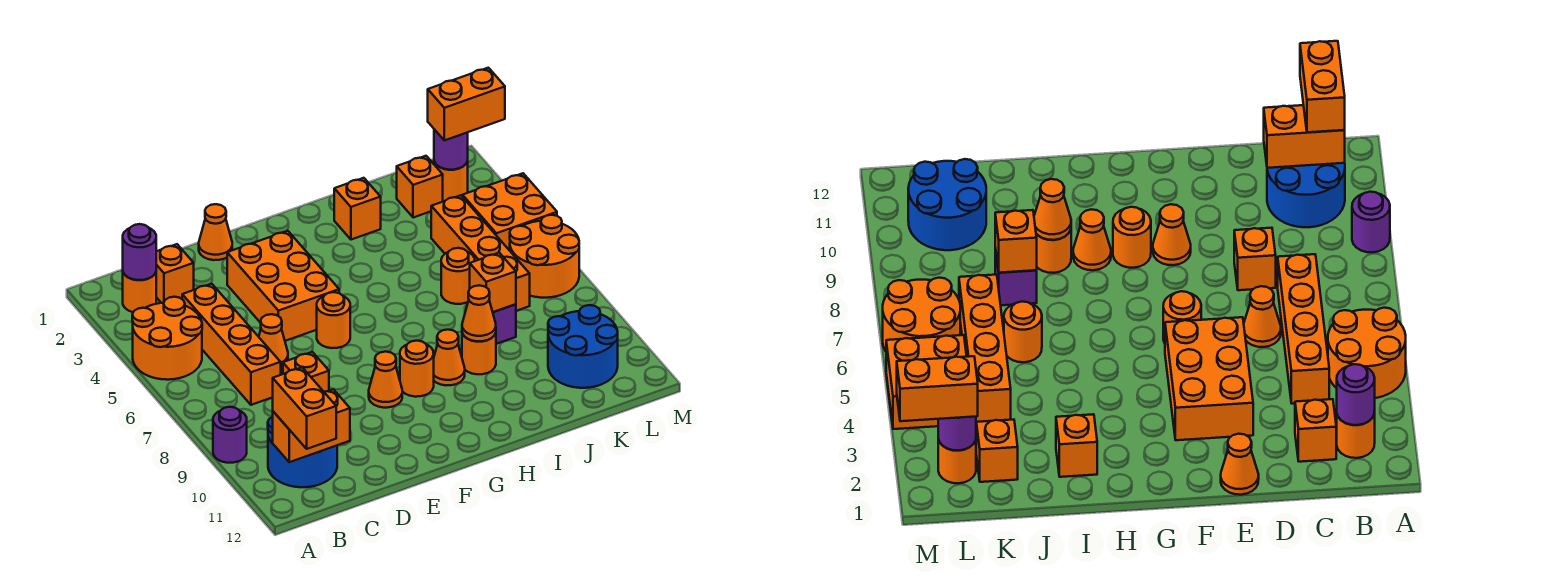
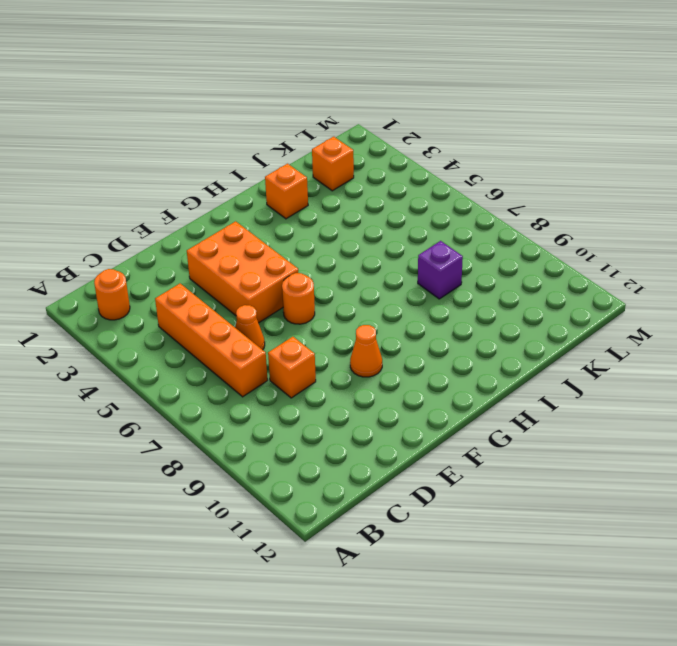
none -> orange 2x2 round brick [132,297,202,380]
none -> purple 1x1 round brick [213,407,247,463]
none -> blue 2x2 round brick [268,417,337,487]
none -> orange 1x1 brick [156,244,194,303]

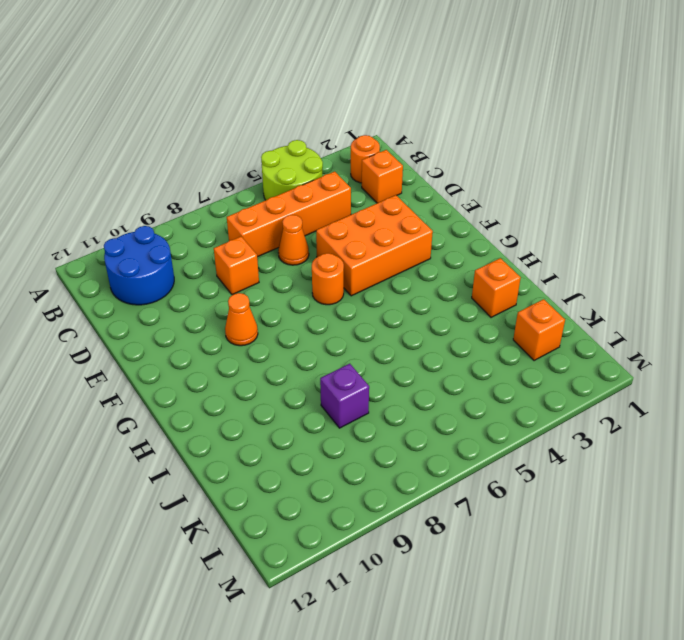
lime 2x2 round brick [261,140,323,200] -> orange 2x2 round brick [132,297,202,380]
none -> purple 1x1 round brick [213,407,247,463]
none -> orange 1x1 cone [199,204,232,260]
none -> orange 1x1 round brick [400,341,434,397]
none -> orange 1x1 cone [434,330,465,385]

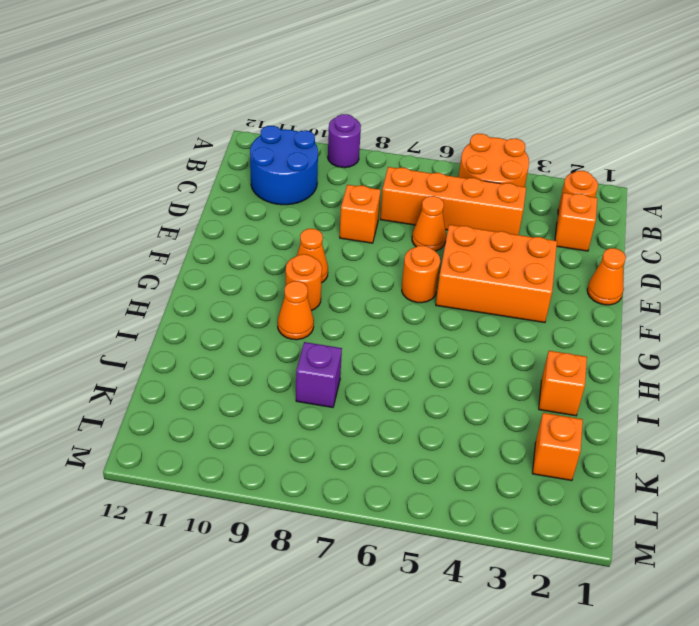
none -> orange 1x1 round brick [462,333,496,374]
none -> orange 1x1 round brick [441,248,475,304]
none -> orange 1x4 brick [431,195,530,311]
none -> blue 2x2 round brick [548,305,618,388]

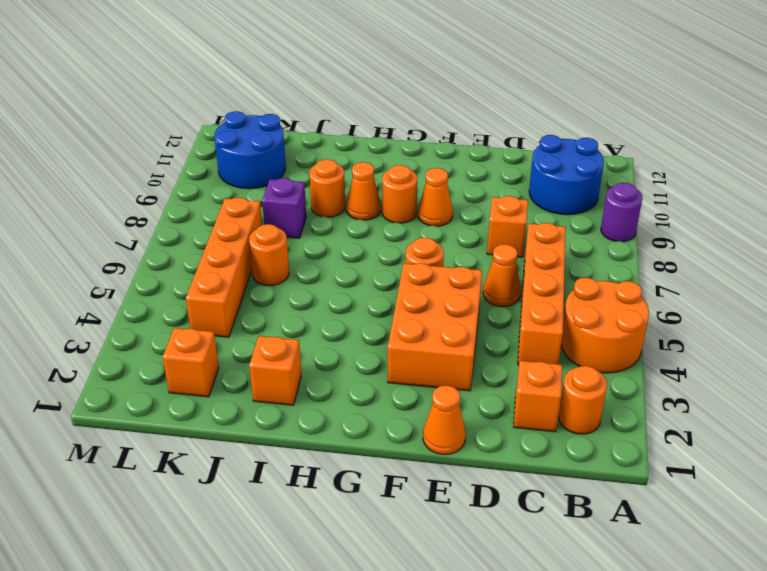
none -> orange 1x1 round brick [434,161,468,201]
none -> orange 2x2 brick [462,173,557,251]
none -> orange 2x2 round brick [510,215,579,298]
none -> purple 1x1 round brick [123,224,156,280]

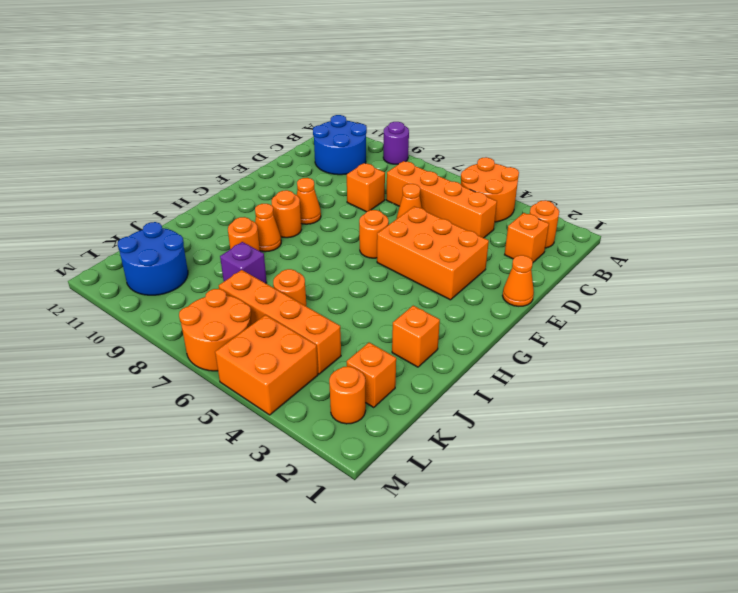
none -> purple 1x1 round brick [123,224,156,280]
none -> orange 1x2 brick [273,389,350,462]
none -> orange 1x1 cone [462,285,496,341]
none -> orange 1x1 brick [470,253,516,312]

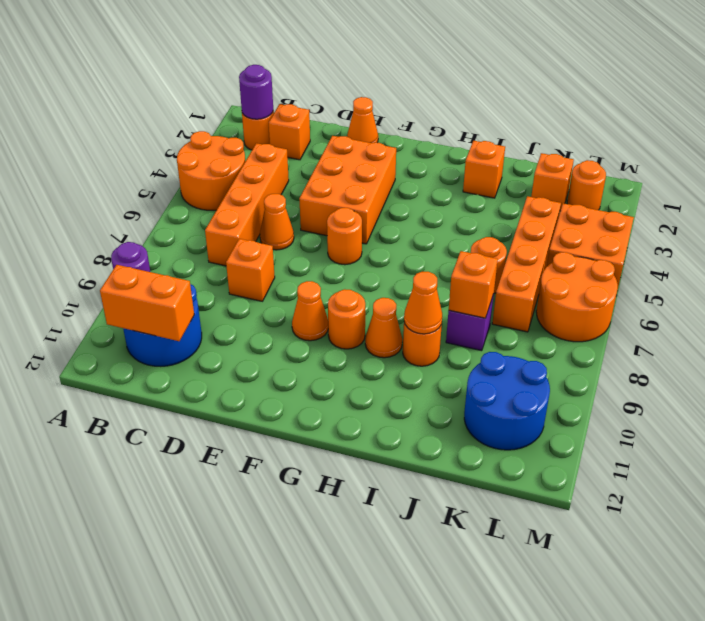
none -> purple 1x1 round brick [434,129,468,170]
none -> orange 1x2 brick [273,368,336,449]
none -> orange 1x2 brick [428,68,505,140]

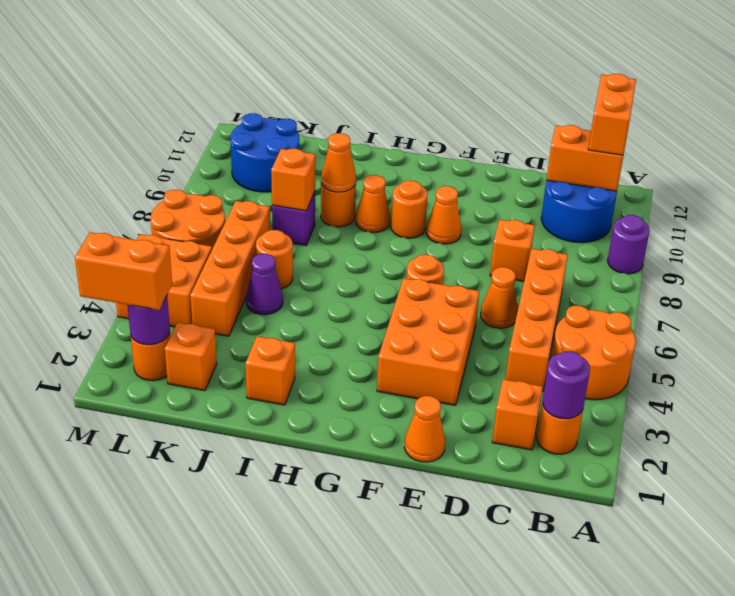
purple 1x1 cone [246,254,283,315] -> none

